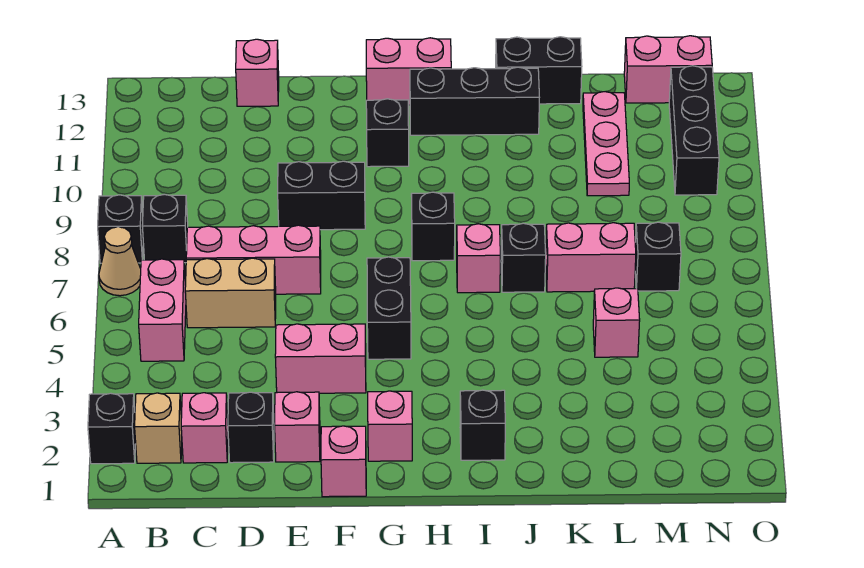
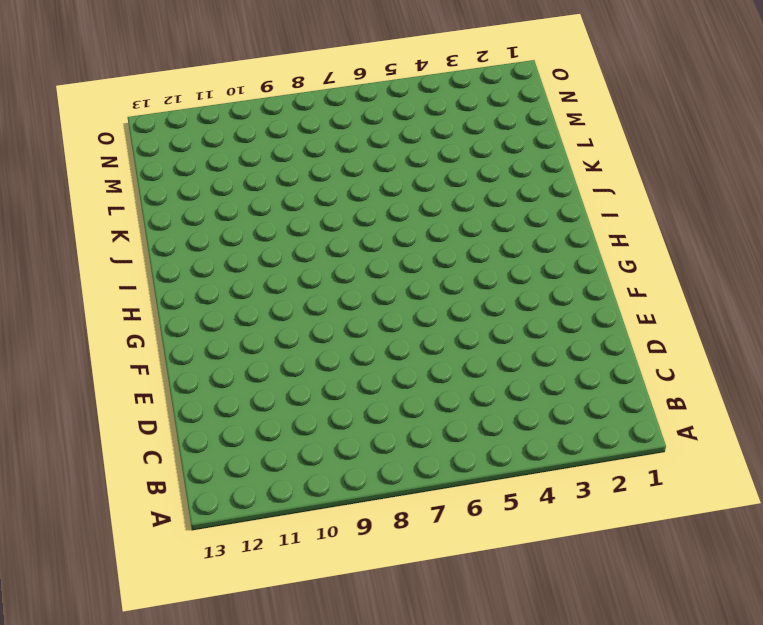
none -> black 1x1 brick [88,393,136,464]
none -> tan 1x1 cone [99,227,141,296]
none -> black 1x1 brick [98,195,143,263]
none -> tan 1x1 brick [135,393,182,463]

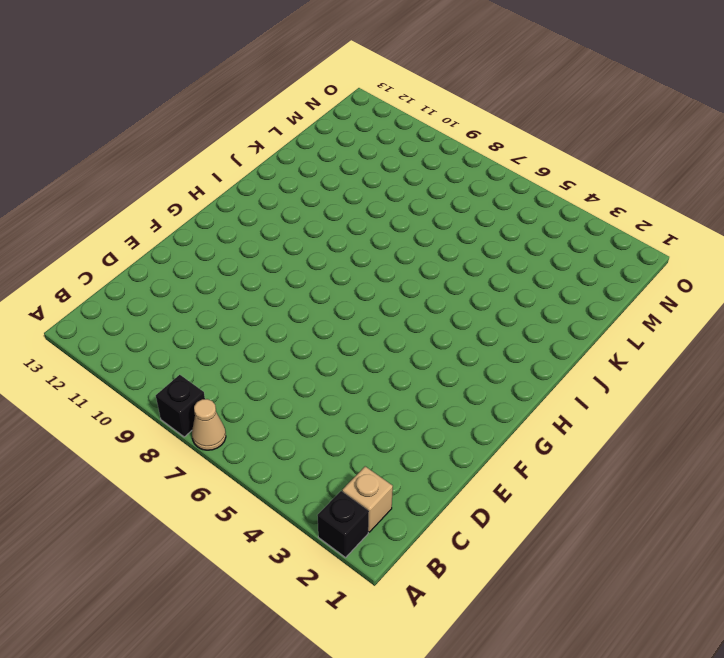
none -> pink 1x2 brick [139,259,186,361]
none -> black 1x1 brick [142,194,188,263]
none -> pink 1x1 brick [181,393,228,463]
none -> tan 1x2 brick [185,258,276,328]

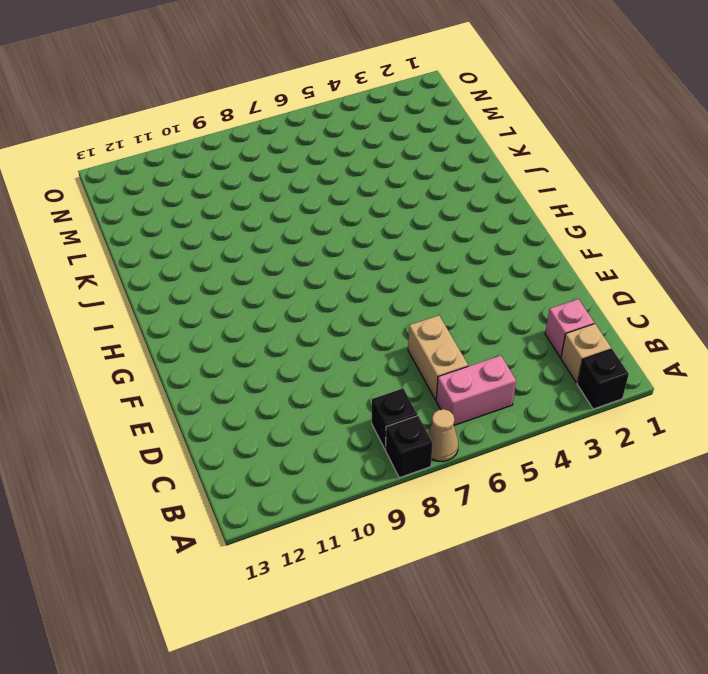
none -> pink 1x3 brick [186,225,321,294]
none -> black 1x1 brick [228,392,274,463]
none -> pink 1x1 brick [236,39,279,106]
none -> pink 1x1 brick [275,392,320,462]

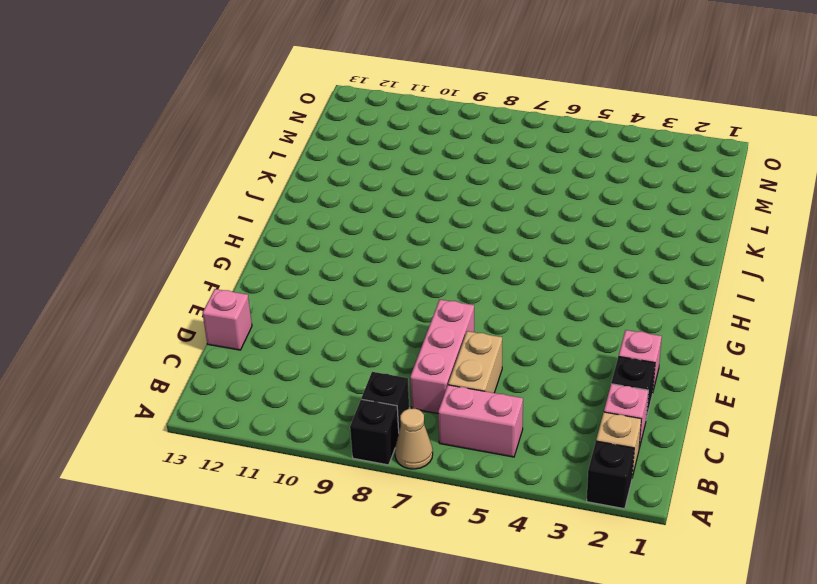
none -> pink 1x2 brick [275,324,366,393]
none -> black 1x2 brick [278,161,365,230]
none -> pink 1x1 brick [321,426,366,497]
none -> pink 1x1 brick [368,391,412,461]

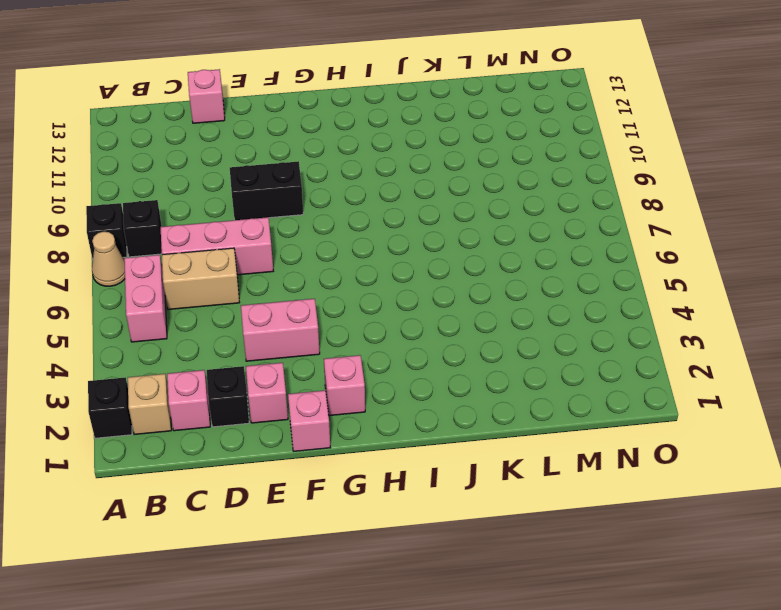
none -> black 1x2 brick [367,257,411,359]
none -> black 1x1 brick [366,99,409,167]
none -> pink 1x2 brick [366,38,451,105]
none -> black 1x1 brick [411,192,455,261]

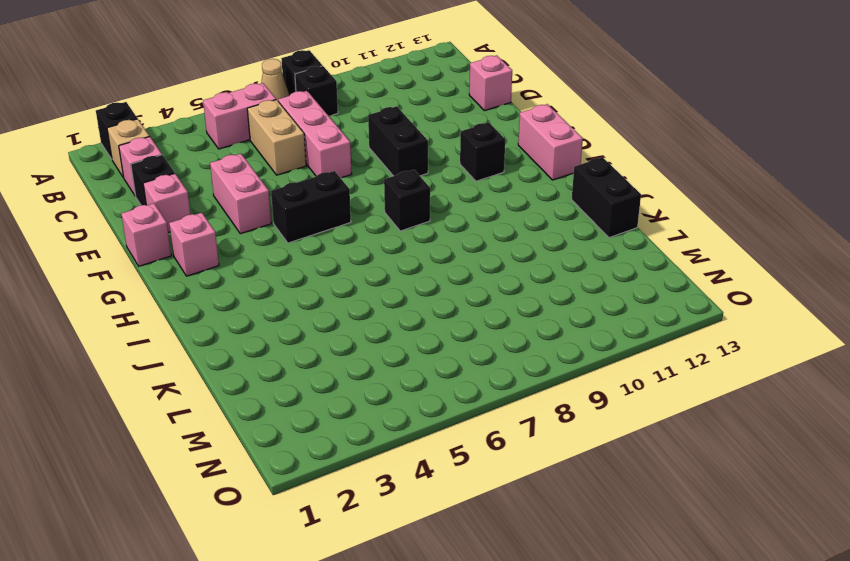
none -> black 1x3 brick [410,67,539,135]
none -> black 1x1 brick [460,390,505,460]
none -> pink 1x1 brick [457,224,500,293]
none -> black 1x1 brick [501,223,546,292]

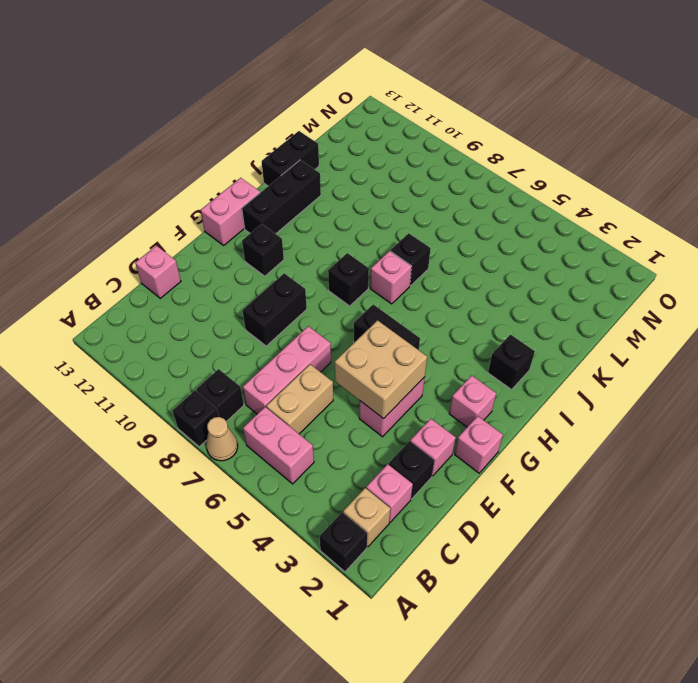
tan 2x2 brick [335,320,427,419] -> none
none -> pink 1x2 brick [546,223,636,292]
none -> pink 1x1 brick [593,288,640,357]
none -> pink 1x3 plate [583,92,629,196]
none -> black 1x1 brick [635,222,681,291]

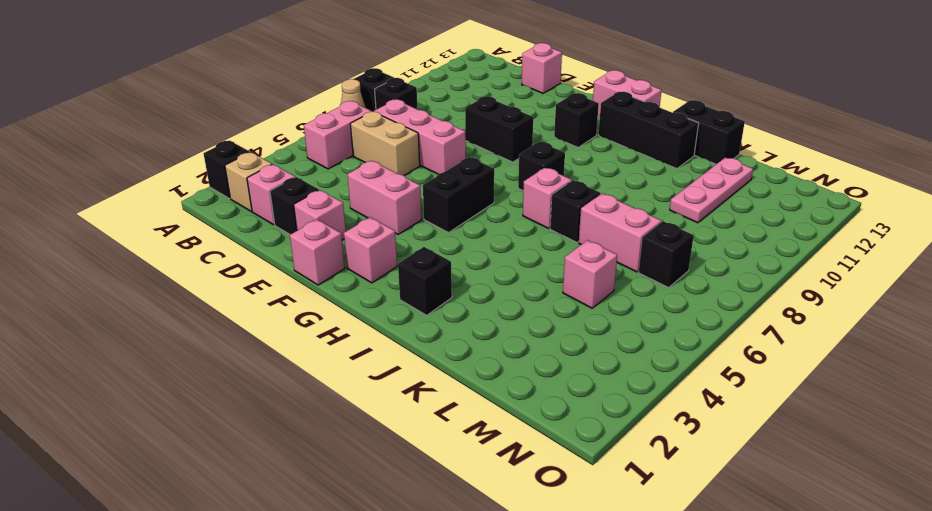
none -> pink 1x2 brick [624,36,712,103]
none -> black 1x3 brick [669,66,719,195]

